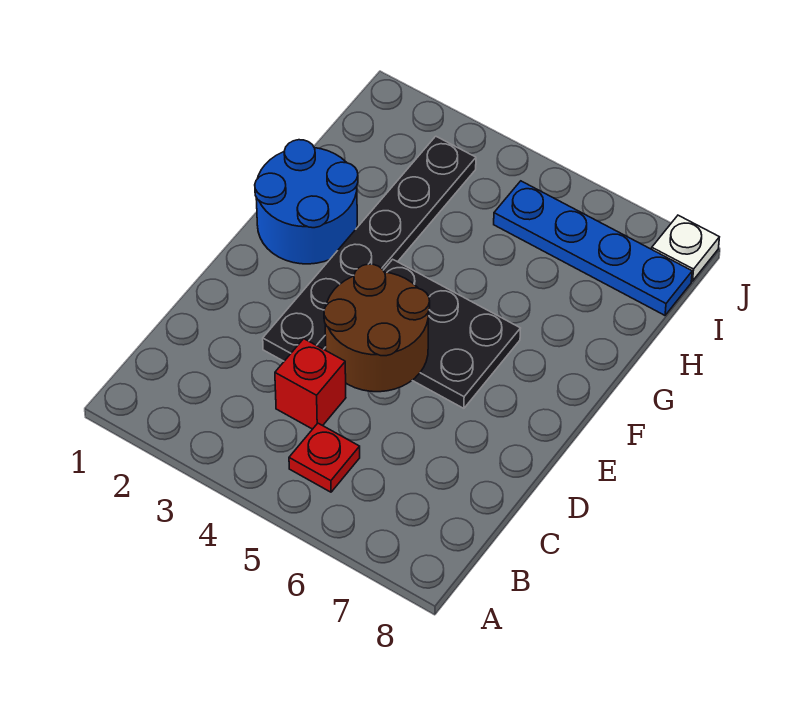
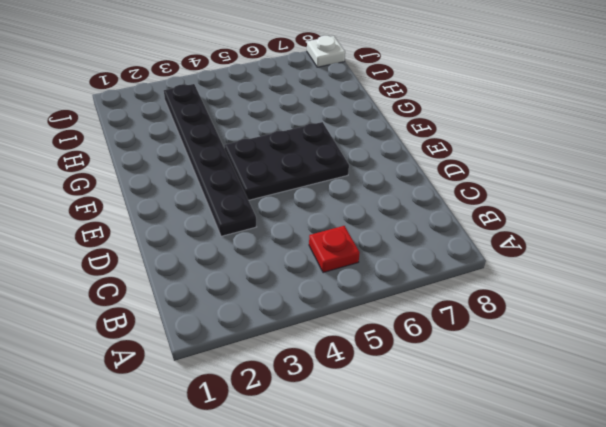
none -> red 1x1 brick [275,339,346,429]
none -> blue 2x2 round brick [255,140,358,264]

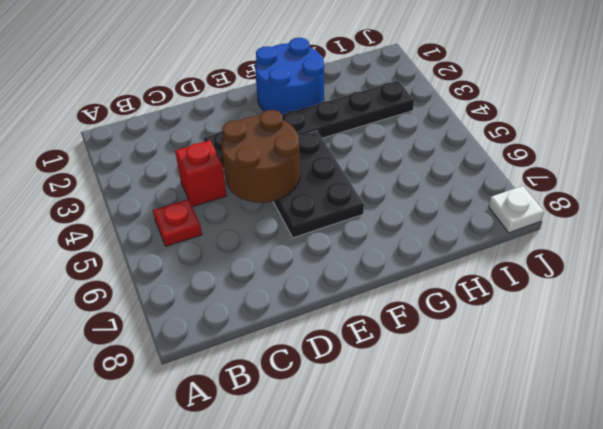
none -> blue 1x4 plate [494,181,692,315]

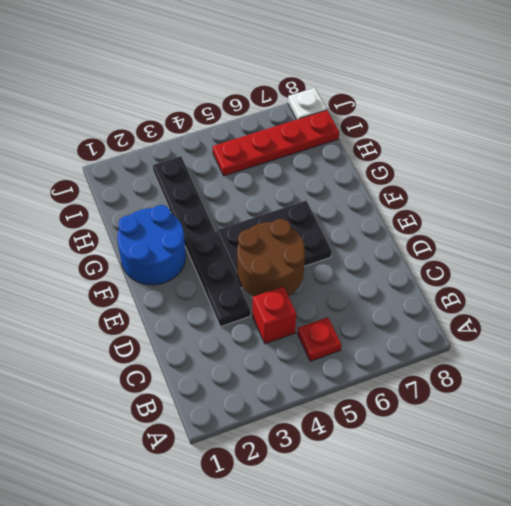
red 1x4 plate [213,110,339,176] -> blue 1x4 plate [494,181,692,315]

